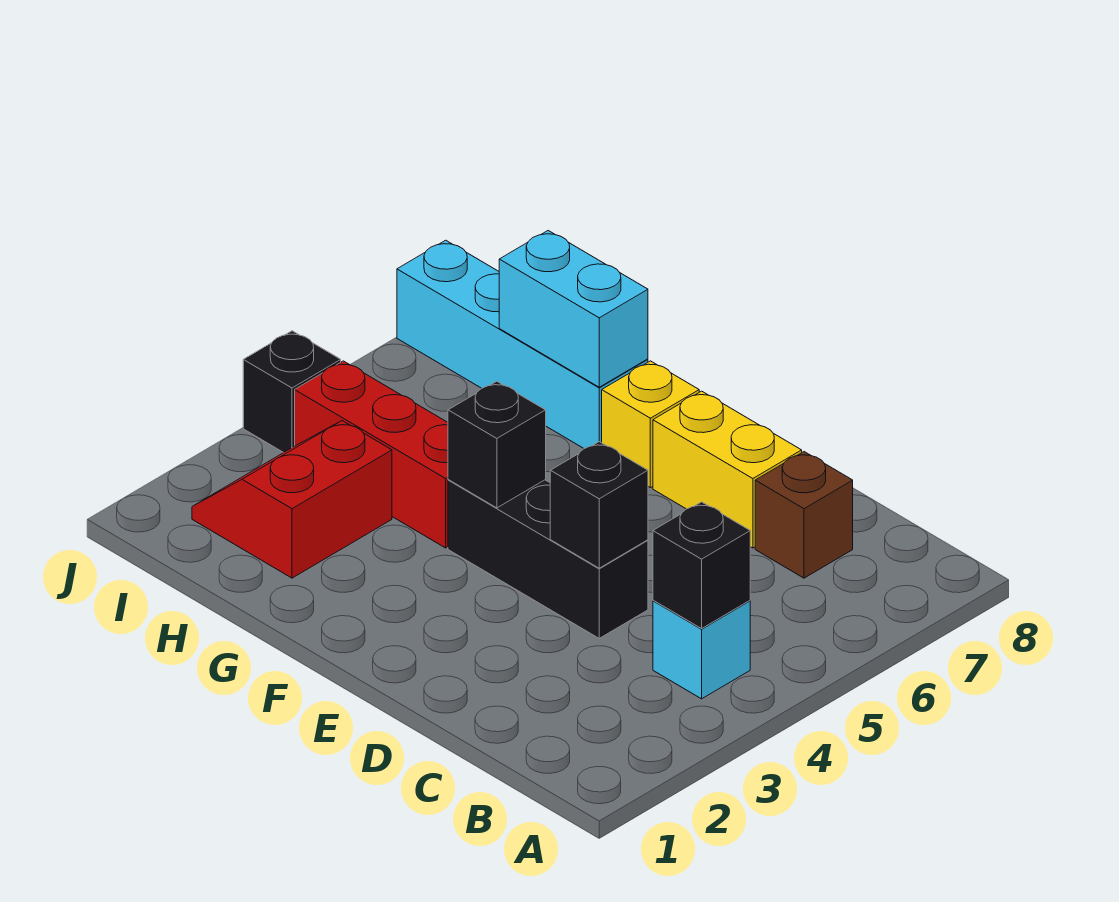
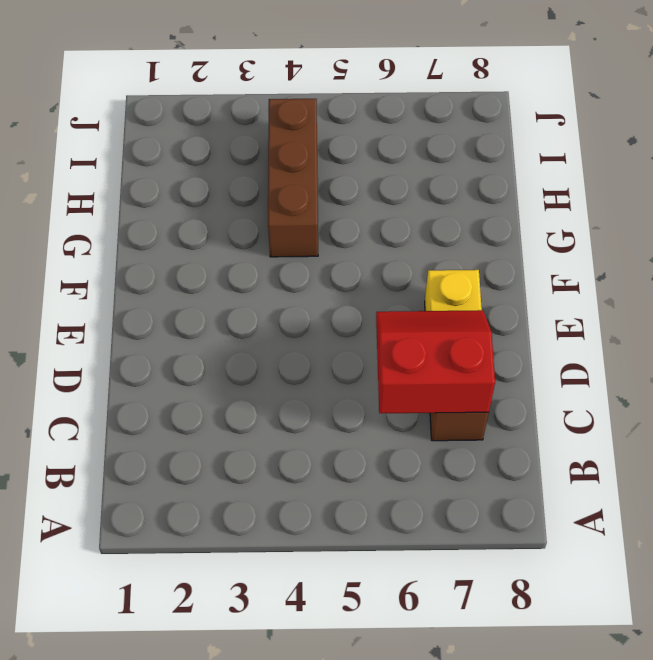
red 2x2 slope [376,310,495,413] -> red 2x2 slope moved to [192,421,392,578]
brown 1x3 brick [268,99,318,257] -> red 1x3 brick [295,361,448,548]
none -> cyan 1x1 brick [653,600,750,699]
none -> black 1x3 brick [448,480,648,638]
none -> yellow 1x1 brick [602,361,699,488]

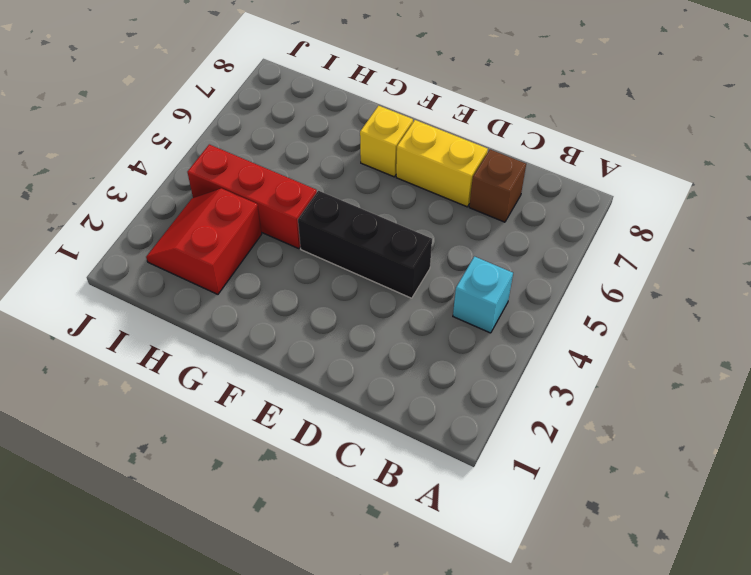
none -> cyan 1x4 brick [397,240,648,449]
none -> black 1x1 brick [243,331,341,453]
none -> black 1x1 brick [653,502,750,629]

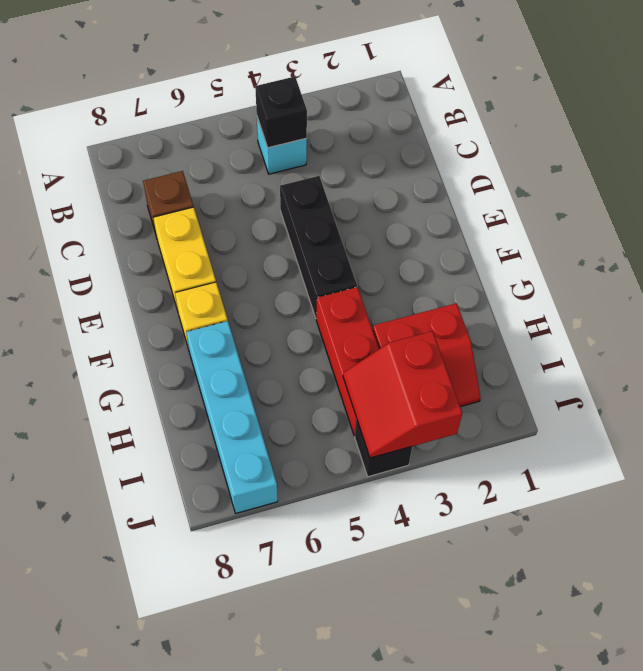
red 2x2 slope [343,331,462,458] -> none
none -> black 1x1 brick [550,442,648,568]
none -> black 1x1 brick [448,381,546,508]
none -> cyan 1x2 brick [499,231,648,387]

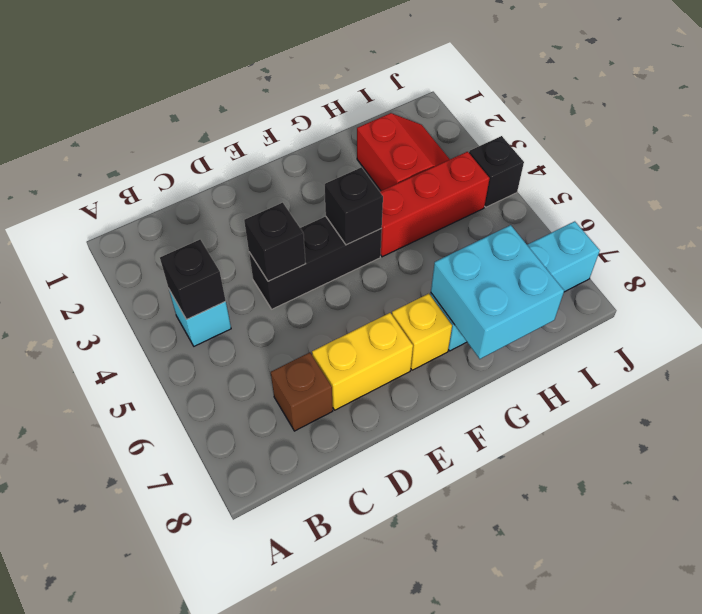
cyan 2x2 brick [431,225,564,359] -> cyan 1x2 brick [499,231,648,387]

